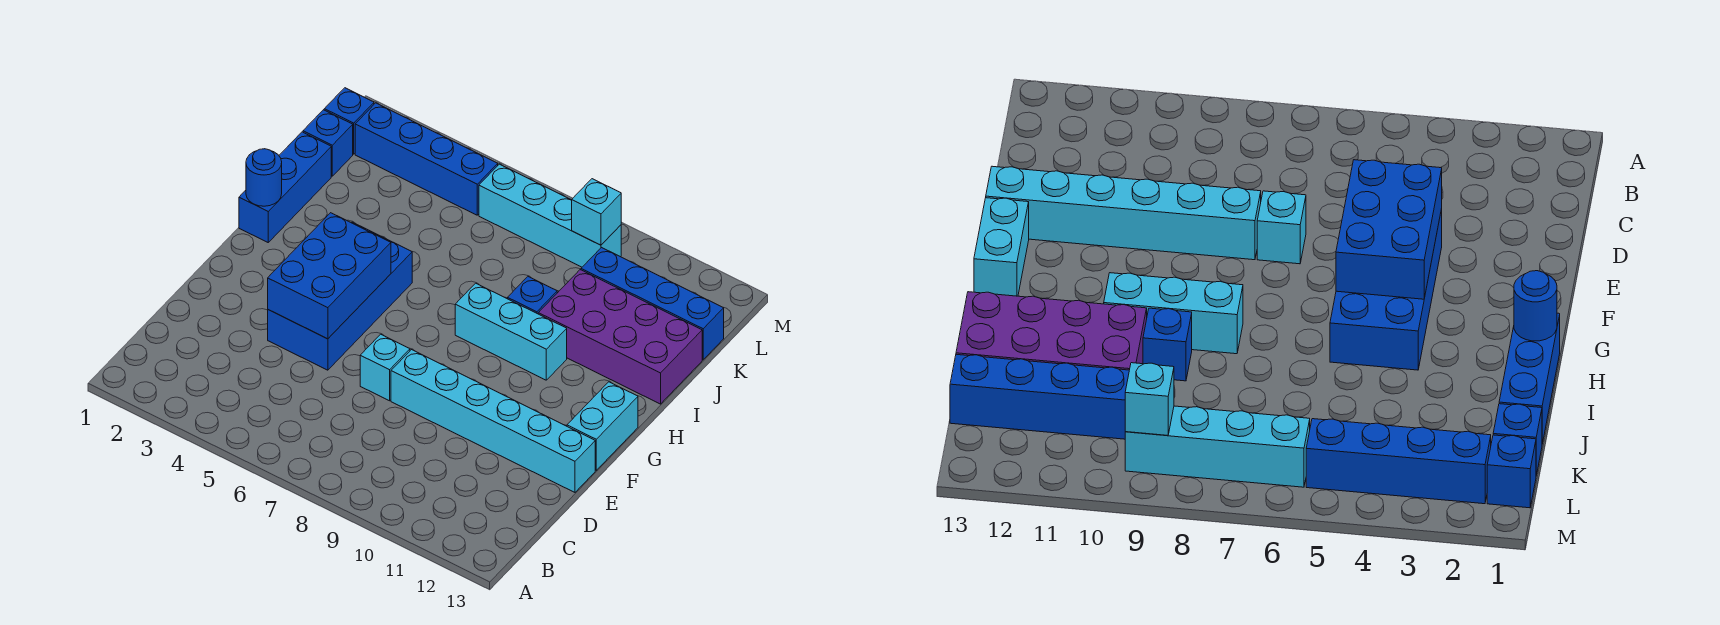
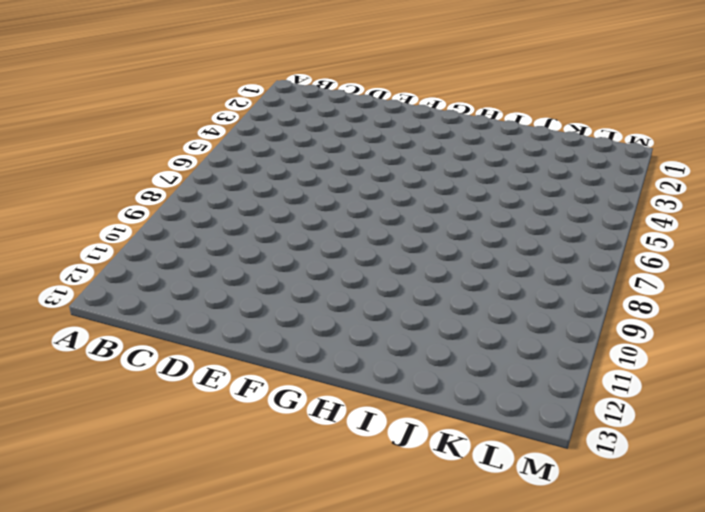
none -> blue 2x4 brick [268,222,412,370]
none -> cyan 1x1 brick [360,334,410,401]
none -> cyan 1x6 brick [391,350,595,492]

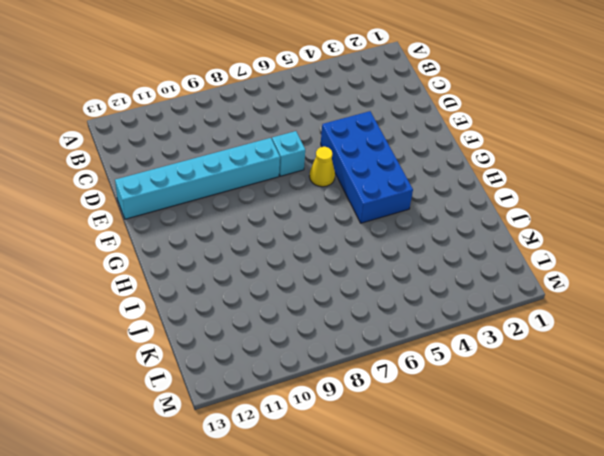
yellow 1x1 cone [309,147,335,187] -> none
none -> cyan 1x2 brick [567,382,638,470]
none -> blue 1x3 brick [239,132,331,242]
none -> cyan 1x3 brick [455,283,567,380]

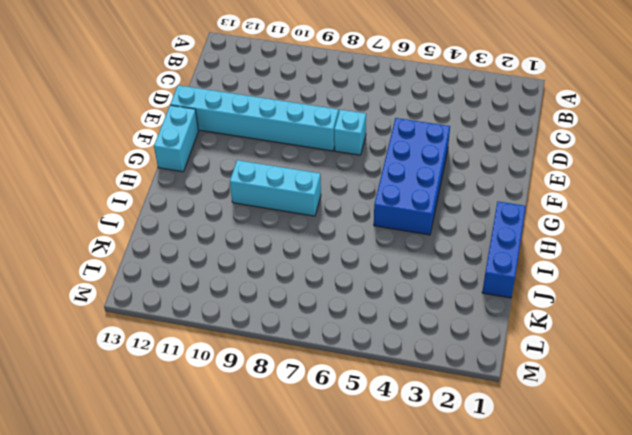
none -> blue 1x1 brick [508,277,557,314]
none -> purple 2x4 brick [538,270,702,404]
none -> blue 1x1 brick [303,110,353,176]

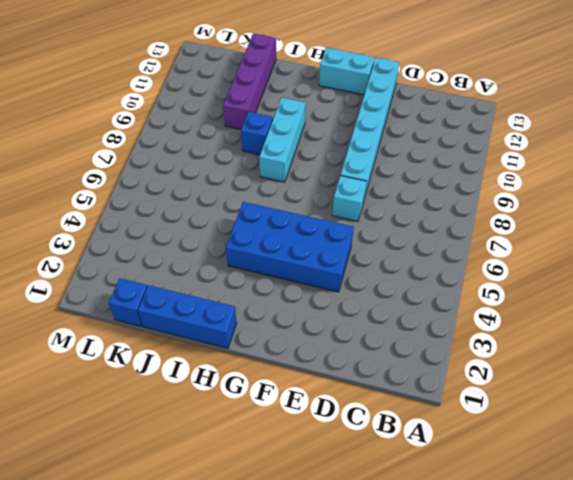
purple 1x4 brick [223,33,276,129] -> purple 2x4 brick [538,270,702,404]
none -> blue 1x4 brick [581,248,724,360]
none -> blue 1x1 brick [324,88,374,154]
none -> blue 1x4 brick [355,103,498,215]

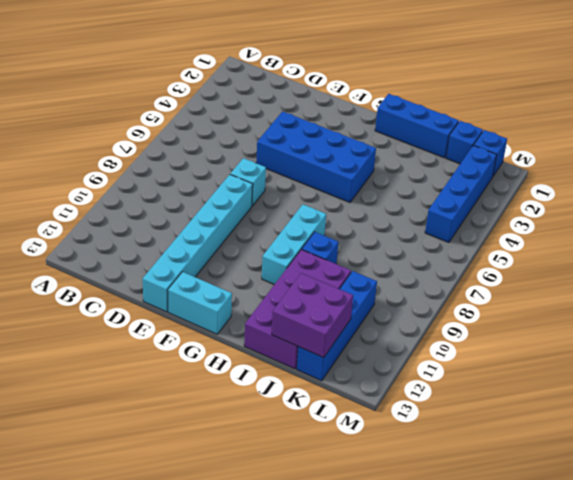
purple 2x2 brick [272,273,353,358] -> none
none -> cyan 1x4 brick [479,164,621,267]
none -> blue 2x3 brick [268,213,391,339]
none -> blue 1x1 round brick [246,149,282,206]

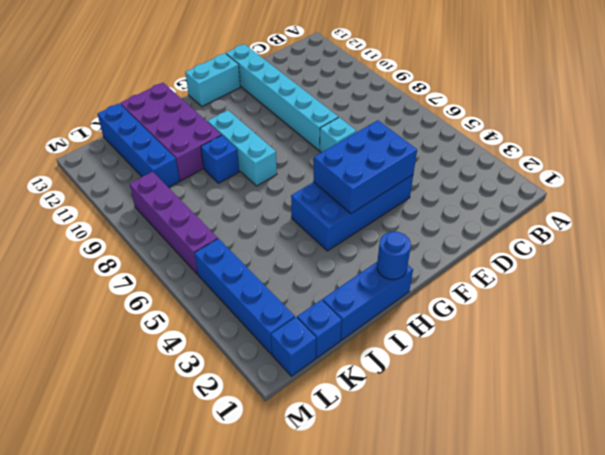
purple 1x4 brick [130,172,218,274] -> cyan 1x4 brick [479,164,621,267]
none -> cyan 1x1 brick [572,179,621,245]

